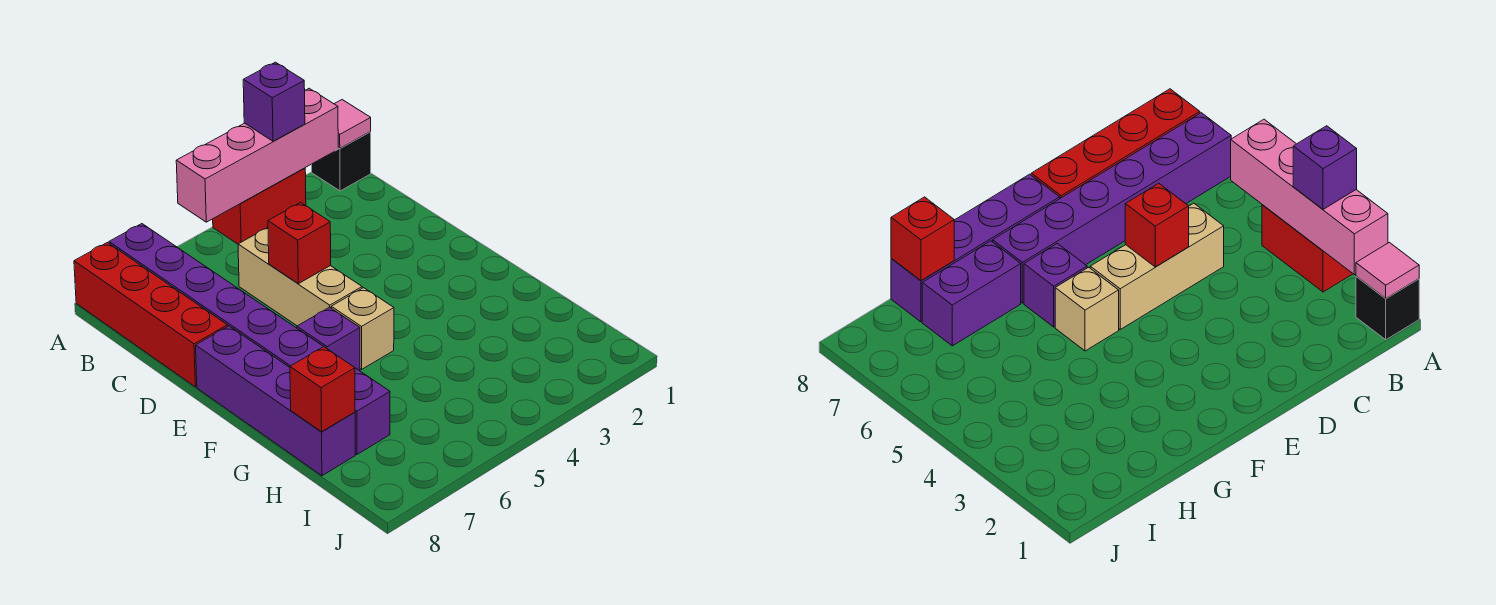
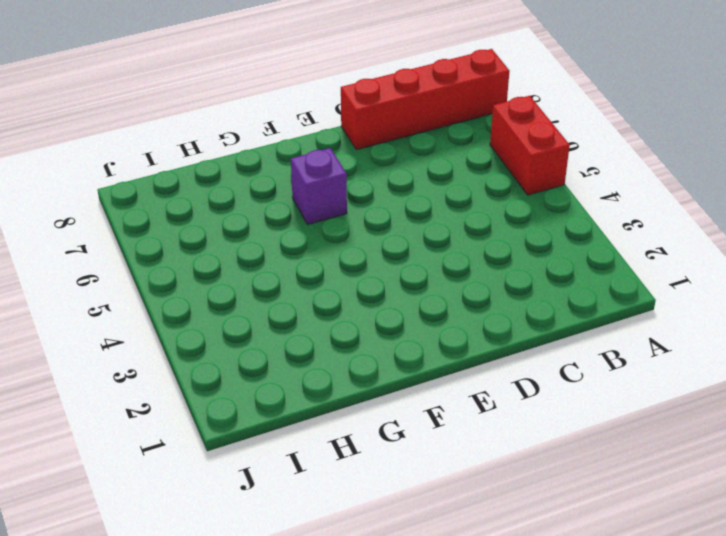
red 1x2 brick [490,96,570,195] -> red 1x2 brick moved to [213,168,306,244]
none -> black 1x1 brick [312,132,371,191]
none -> purple 1x6 brick [109,224,324,367]
none -> tan 1x3 brick [238,228,362,326]

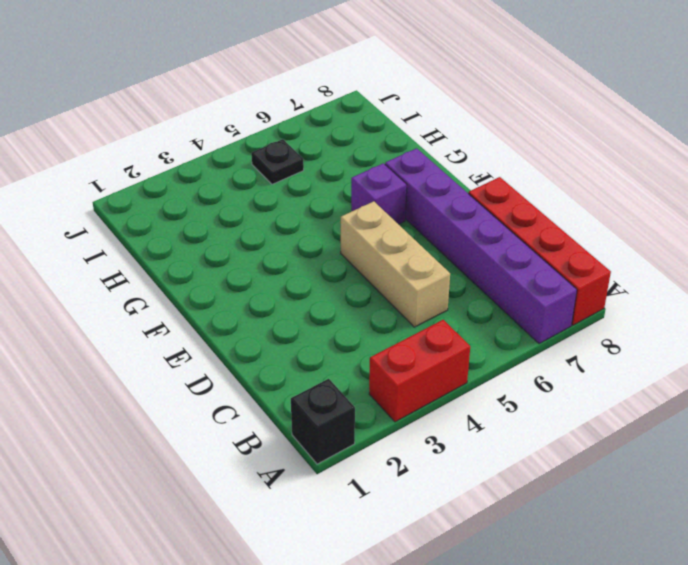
black 1x1 plate [251,139,304,184] -> none
none -> purple 1x4 brick [196,326,355,476]
none -> tan 1x1 brick [331,288,394,369]
none -> purple 1x2 brick [355,368,390,454]

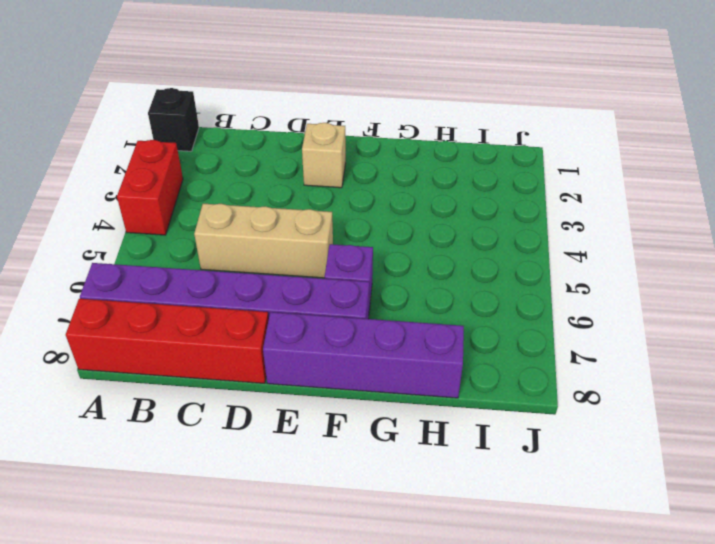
tan 1x1 brick [302,123,346,188] -> tan 1x1 brick moved to [331,288,394,369]
none -> purple 1x2 brick [355,368,390,454]
none -> pink 1x1 tile [335,100,371,148]
none -> pink 1x4 brick [176,88,338,222]

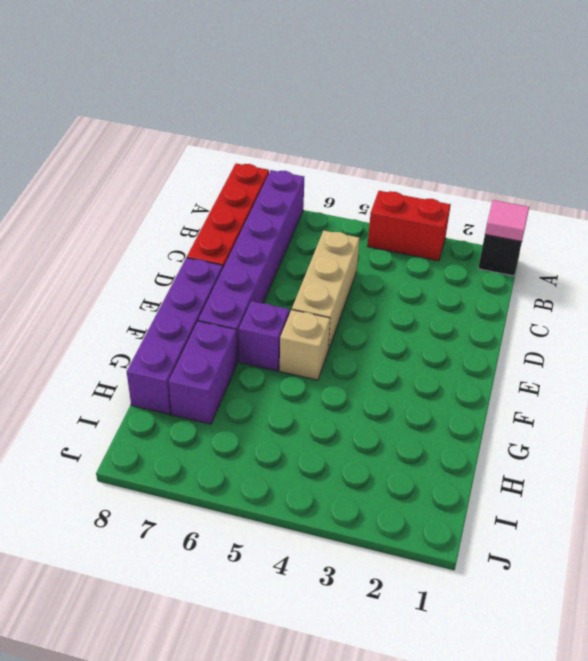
none -> pink 1x4 brick [176,88,338,222]
none -> red 1x1 brick [268,203,331,284]
none -> red 1x1 brick [290,347,355,432]

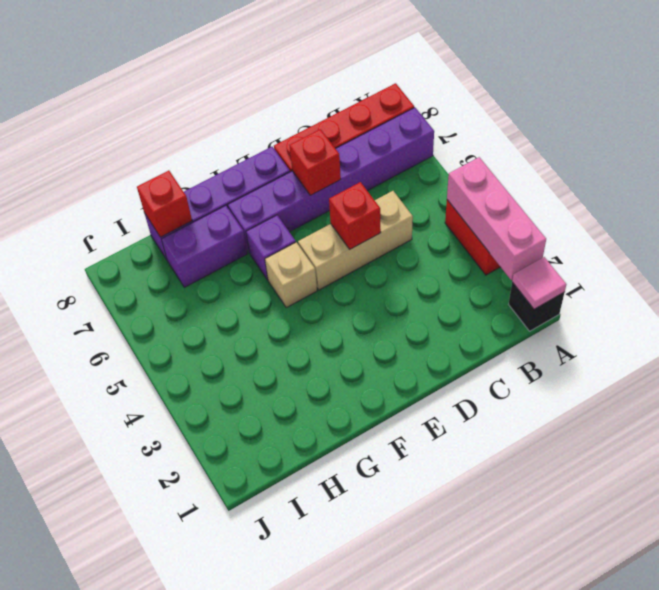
pink 1x3 brick [447,157,546,280] -> pink 1x4 brick [176,88,338,222]
red 1x1 brick [289,129,341,195] -> none
none -> purple 1x1 brick [243,62,305,141]

